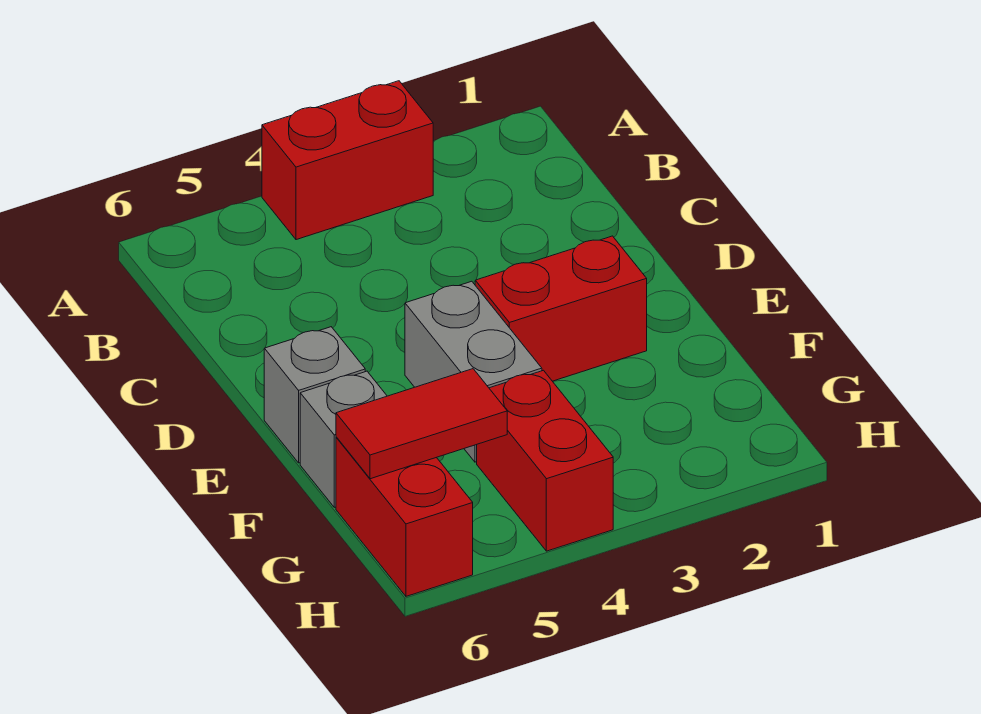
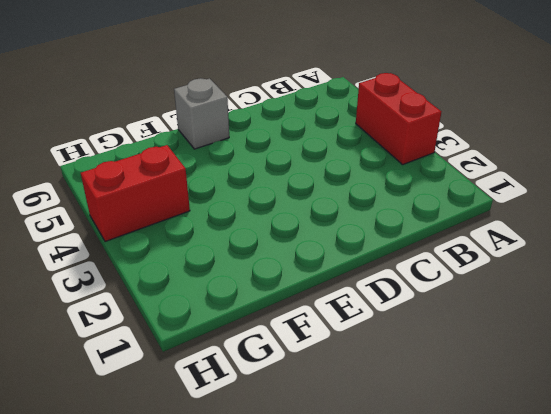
none -> red 1x2 brick [475,236,647,381]
none -> grey 1x2 brick [405,281,542,462]

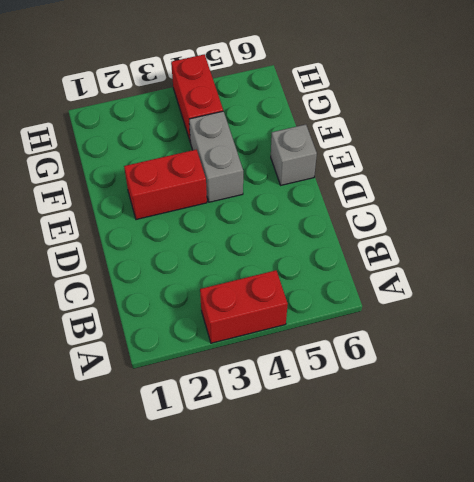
none -> grey 1x1 brick [300,371,387,507]
none -> red 1x2 brick [336,437,473,596]

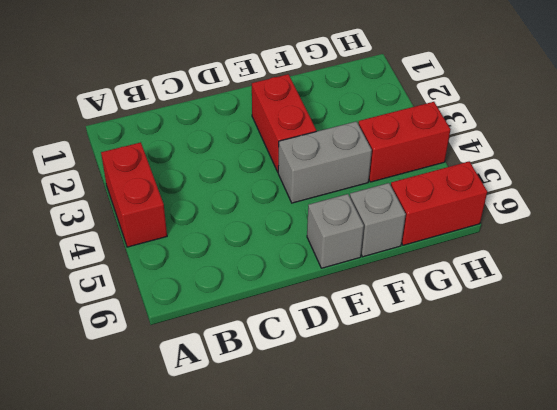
none -> red 1x2 tile [336,369,507,479]

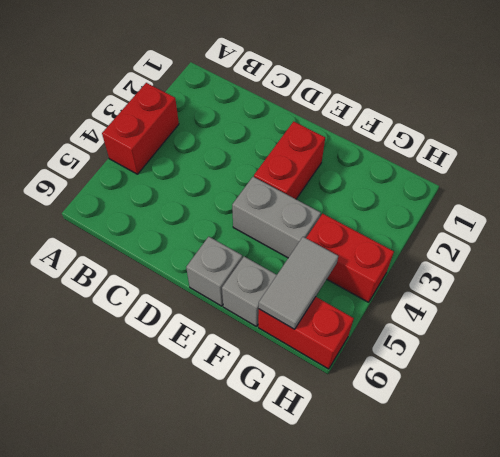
grey 1x2 tile [259,237,338,329] -> red 1x2 tile [336,369,507,479]

